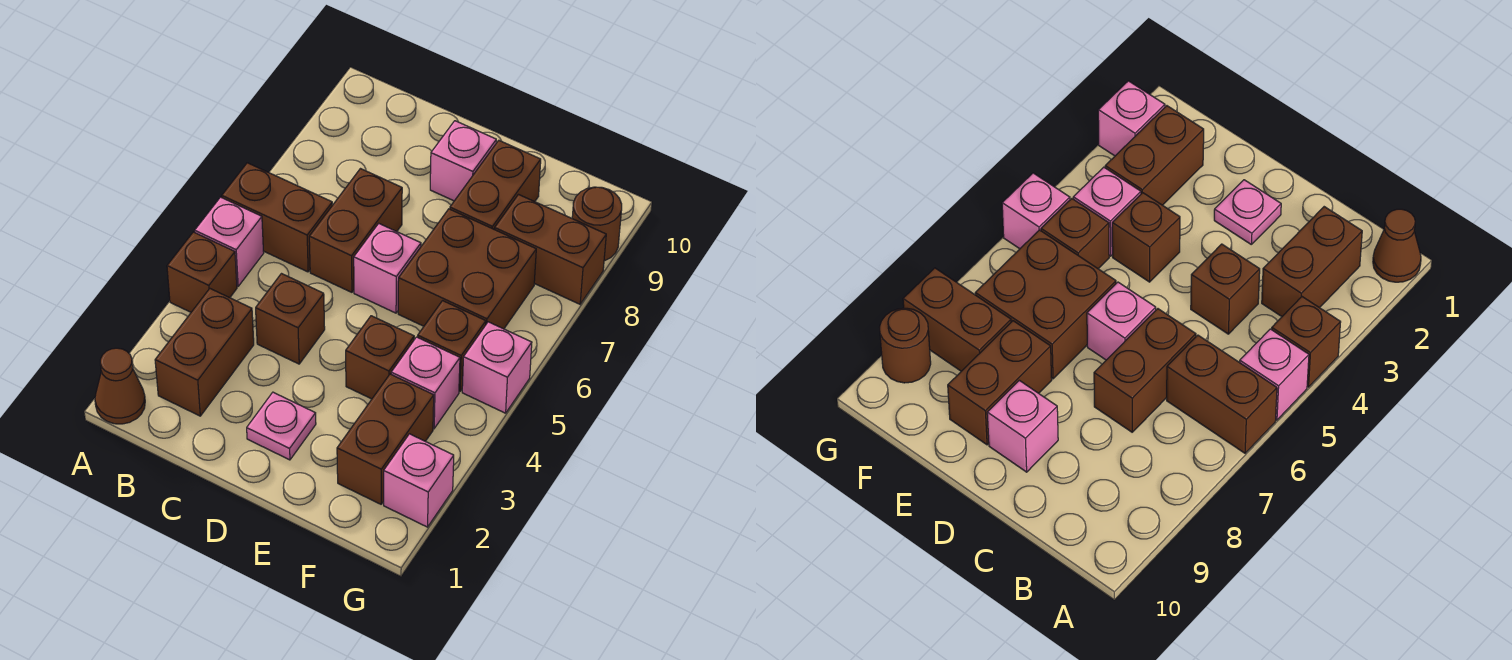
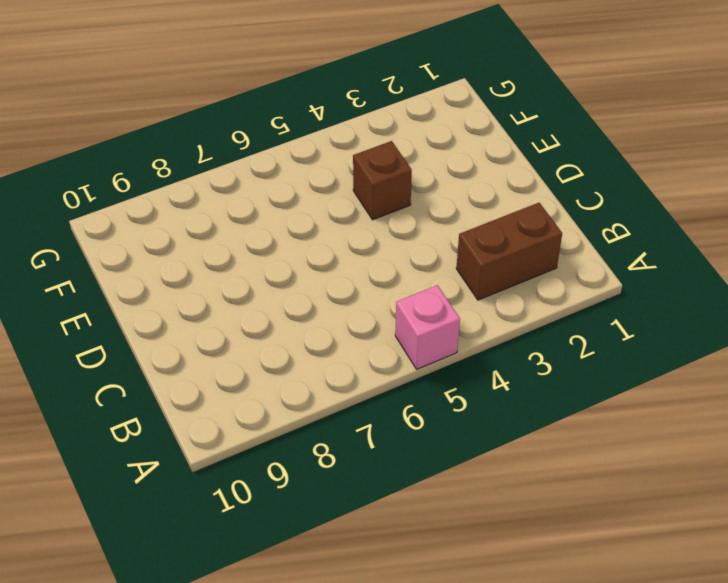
none -> brown 1x1 cone [95,348,145,424]
none -> brown 1x1 brick [167,232,237,312]
none -> brown 1x2 brick [222,163,332,272]

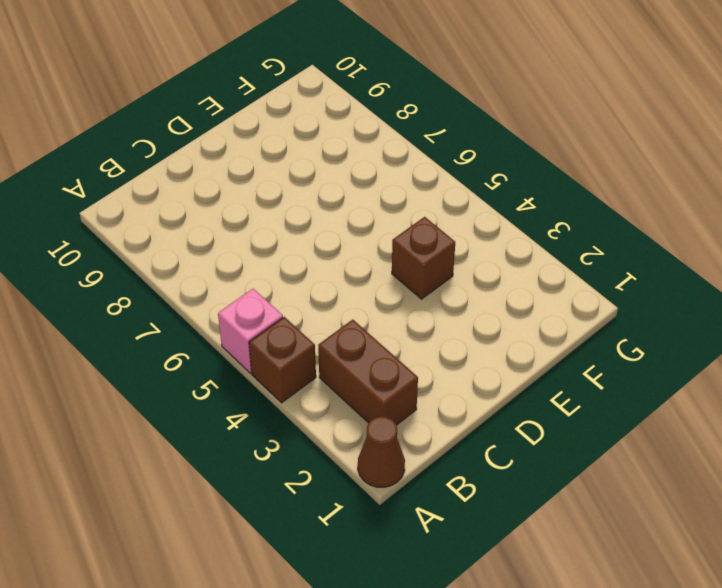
none -> brown 1x2 brick [222,163,332,272]
none -> brown 1x1 brick [256,274,325,364]
none -> brown 1x2 brick [309,169,402,292]

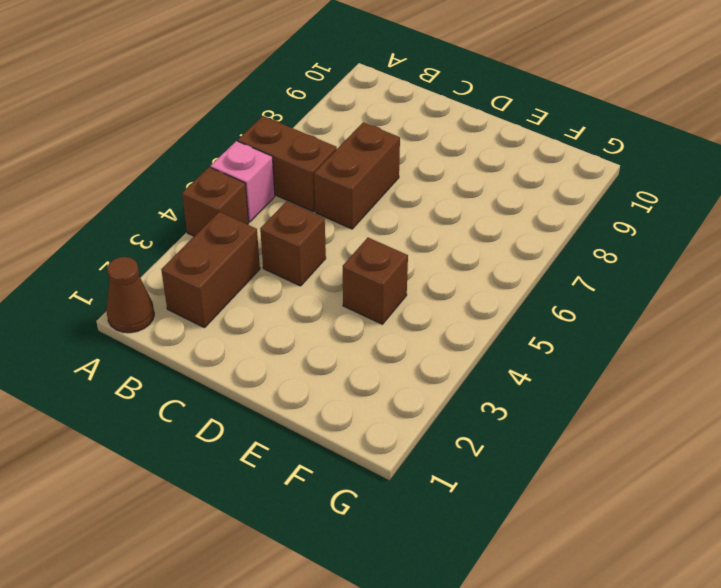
none -> pink 1x1 plate [247,392,316,460]
none -> pink 1x1 brick [354,224,421,313]
none -> pink 1x1 brick [430,121,496,201]

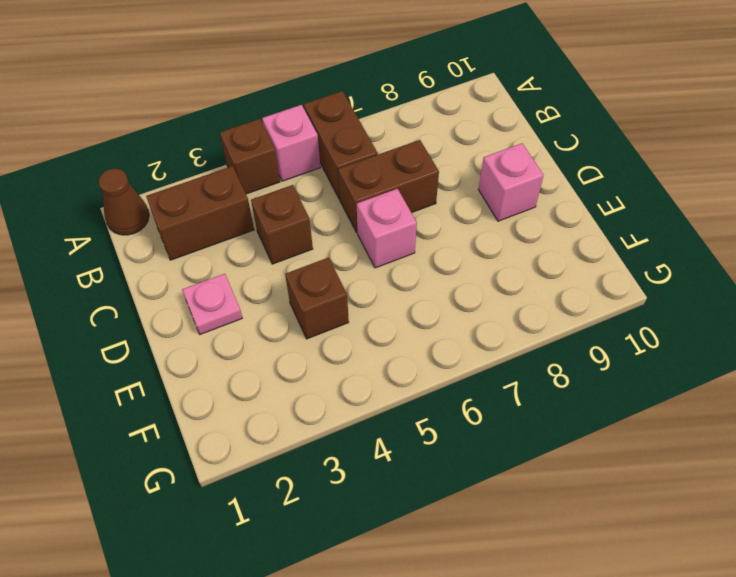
none -> brown 2x2 brick [398,209,536,329]
none -> brown 1x2 brick [450,140,541,230]
none -> brown 1x2 brick [337,374,434,504]

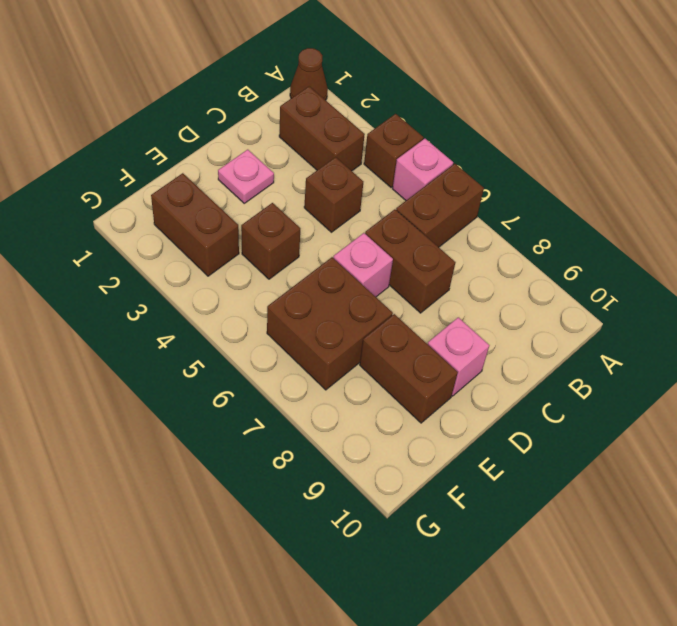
none -> pink 1x1 brick [391,337,460,429]
none -> brown 1x1 brick [418,301,486,392]
none -> brown 1x2 brick [495,195,606,304]

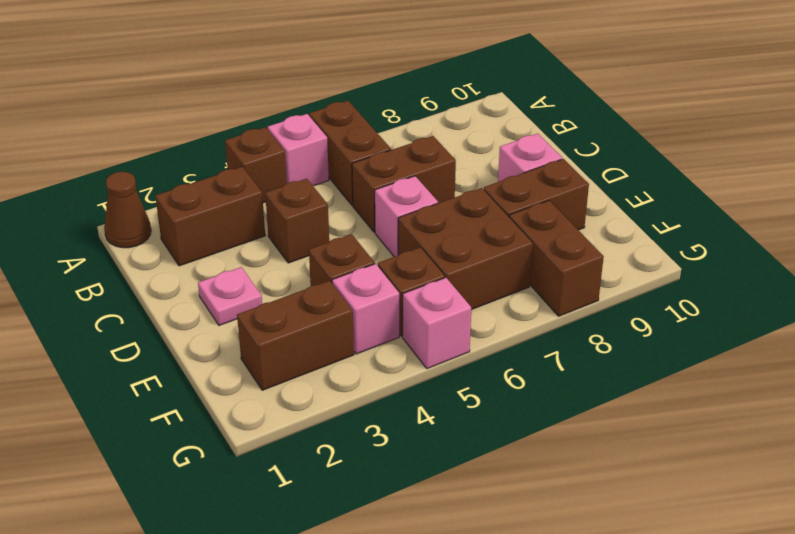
none -> pink 1x1 brick [384,434,454,527]
none -> brown 1x1 round brick [572,187,622,261]

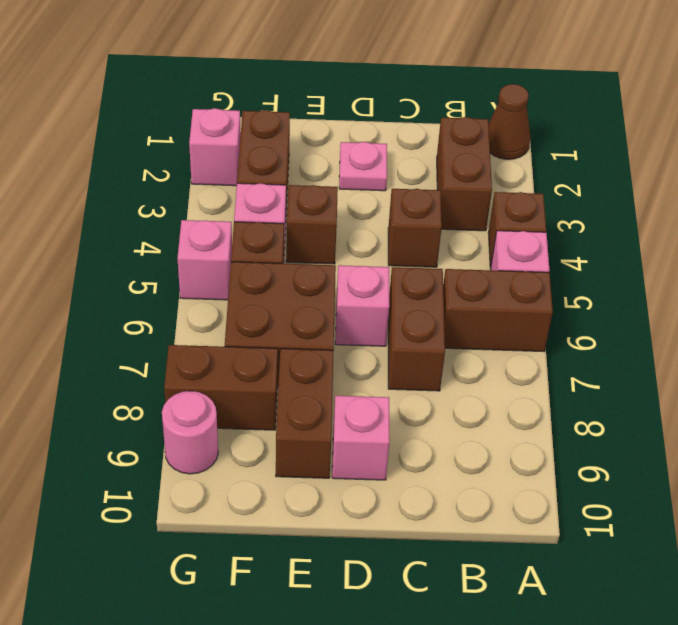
pink 1x1 round brick [162,391,218,474] -> brown 1x1 round brick [572,187,622,261]

